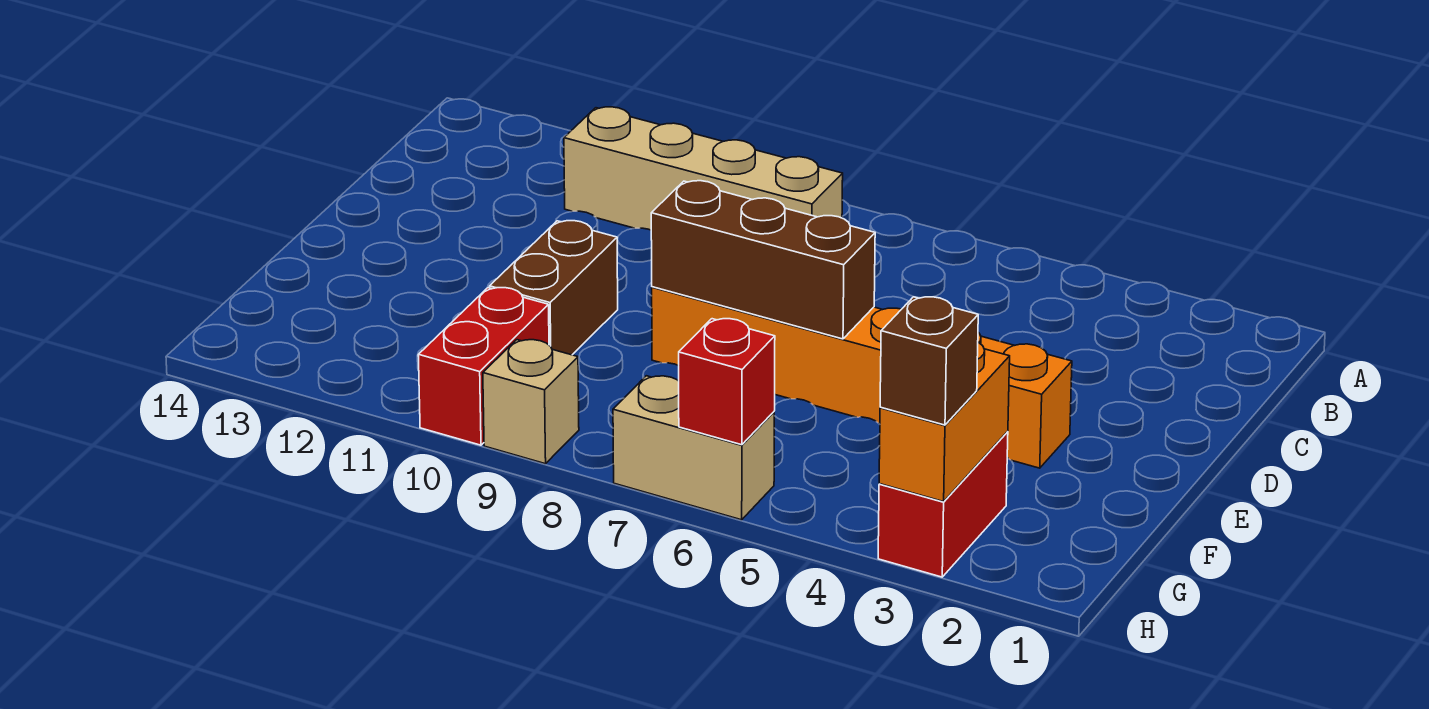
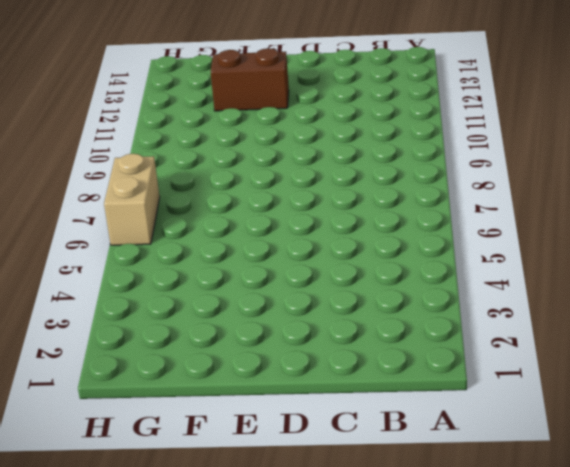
brown 1x2 brick [211,48,289,111] -> brown 1x2 brick moved to [490,221,618,355]
none -> tan 1x4 brick [564,107,843,230]
none -> orange 1x6 brick [652,287,1072,468]

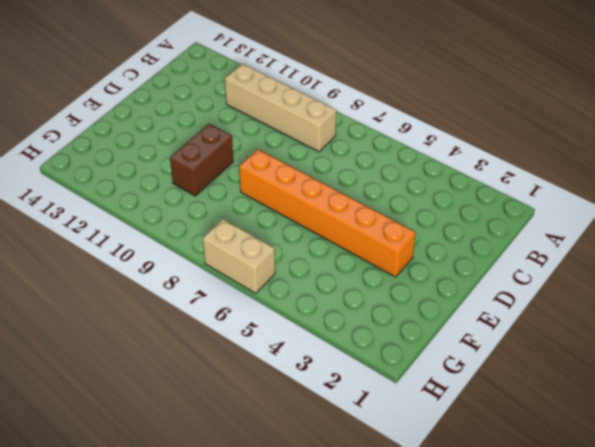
none -> red 1x2 brick [878,432,1008,577]
none -> red 1x2 brick [418,288,549,445]

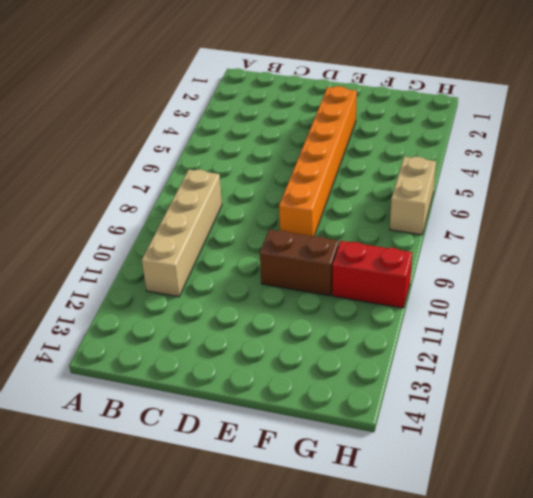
none -> red 1x2 brick [878,432,1008,577]
none -> tan 1x1 brick [483,340,579,464]

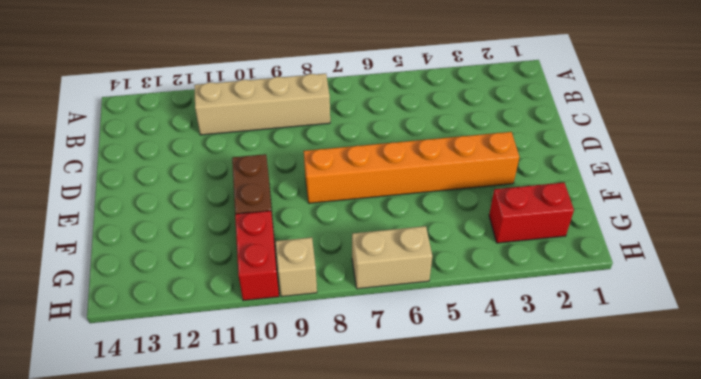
red 1x2 brick [489,183,574,243] -> red 1x2 brick turned to [878,432,1008,577]
none -> brown 1x3 brick [651,181,875,339]
none -> orange 1x2 brick [879,342,1010,502]

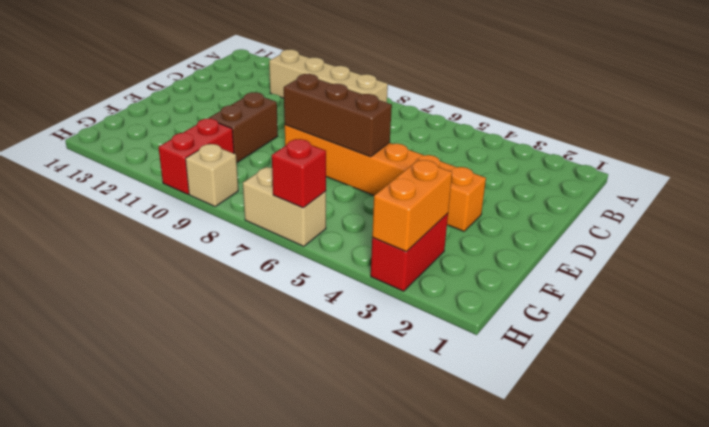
none -> brown 1x1 brick [880,297,978,425]

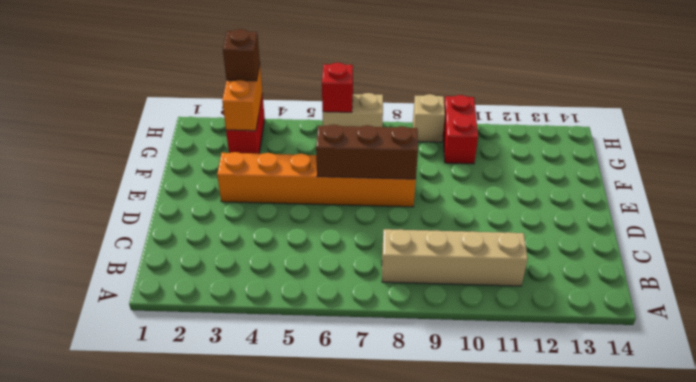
none -> brown 1x2 brick [490,221,618,355]

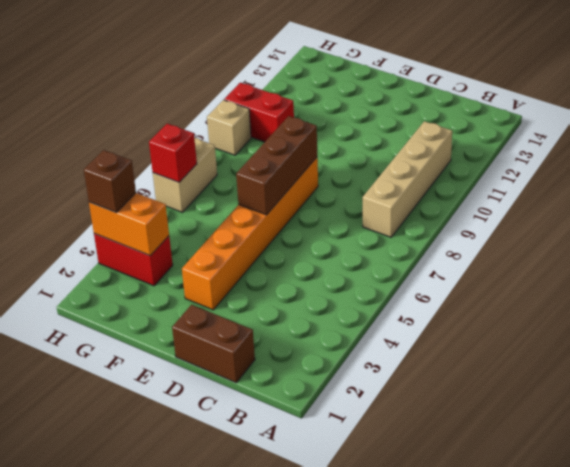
brown 1x2 brick [172,305,255,383] -> brown 1x2 brick moved to [490,221,618,355]

